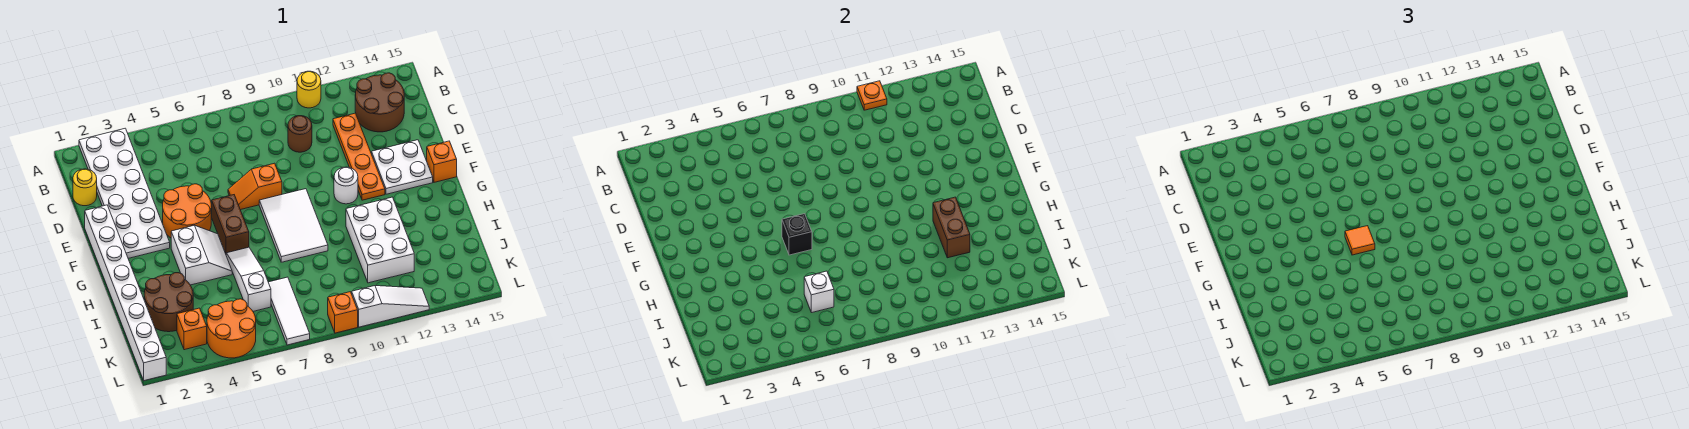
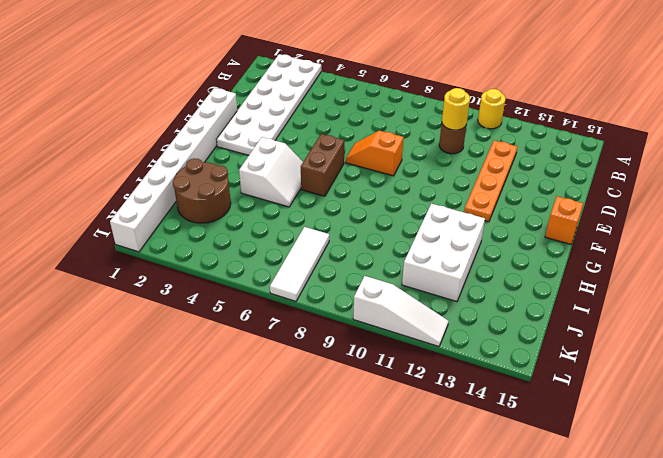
yellow 1x1 round brick [442,88,470,130] -> yellow 1x1 round brick moved to [73,169,97,206]
none -> brown 2x2 round brick [355,73,404,132]
none -> orange 2x2 round brick [163,184,211,238]
none -> white 2x2 plate [372,140,433,194]

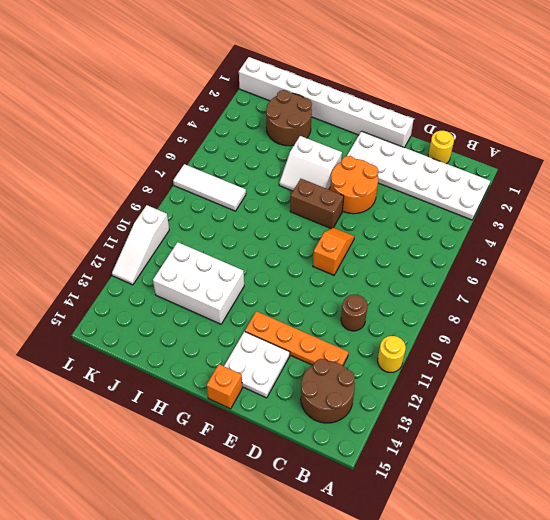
none -> white 2x3 tile [259,189,328,262]
none -> white 1x1 round brick [334,167,358,204]
none -> white 1x3 slope [226,247,271,311]

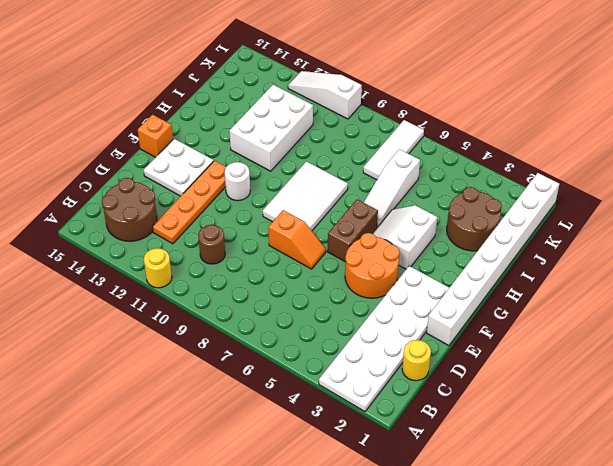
none -> orange 1x1 brick [177,308,207,350]
none -> orange 2x2 round brick [207,299,256,358]
none -> orange 1x1 brick [328,292,358,333]

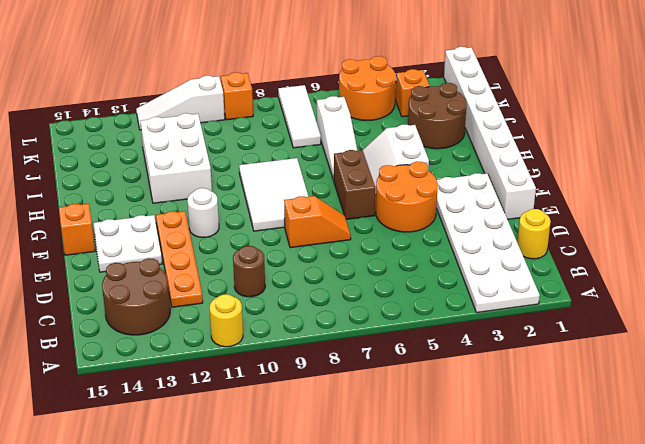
none -> orange 1x1 plate [857,81,887,110]
none -> black 1x1 brick [782,214,812,255]
none -> brown 1x2 brick [933,197,970,258]

